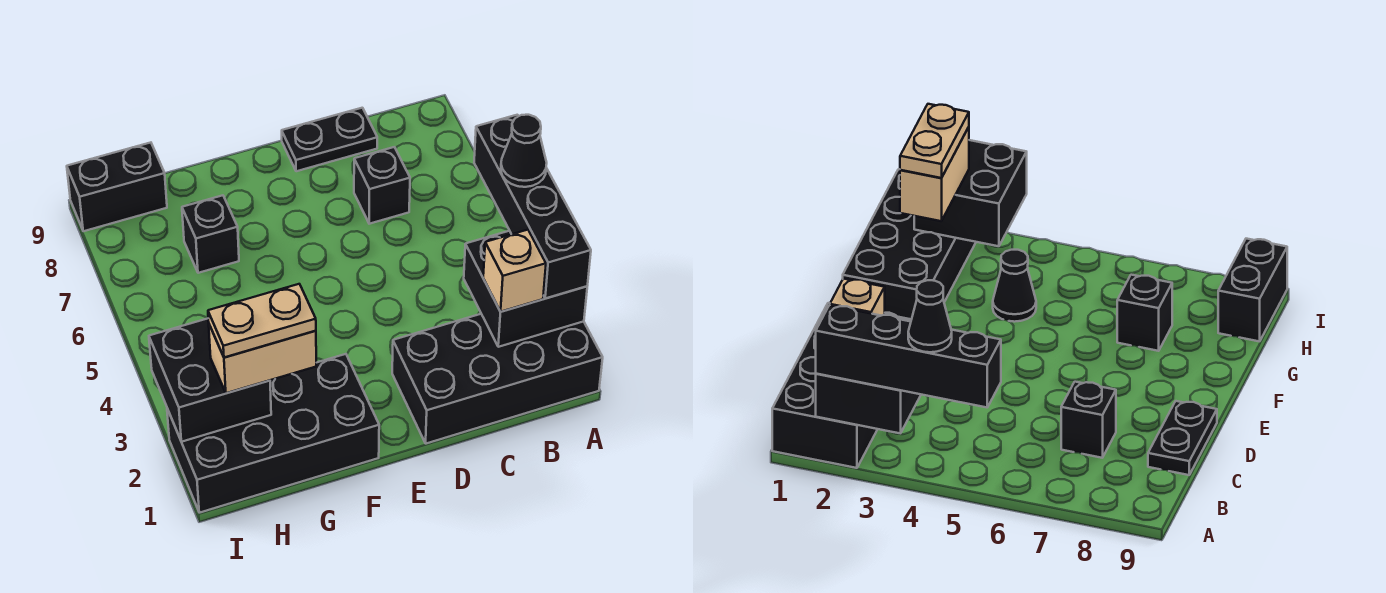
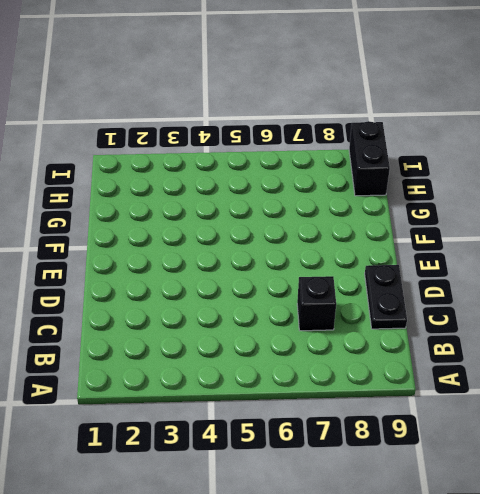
none -> black 2x4 brick [392,314,603,444]
none -> black 2x4 brick [167,354,379,513]
none -> black 1x1 cone [993,250,1036,322]

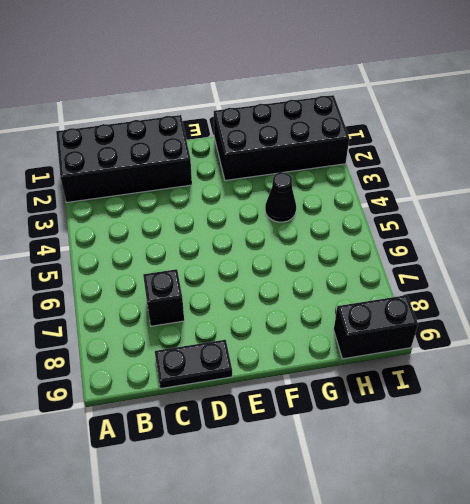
none -> black 1x1 brick [182,195,239,273]
none -> black 2x2 brick [464,231,587,347]
none -> black 2x2 brick [149,318,271,442]

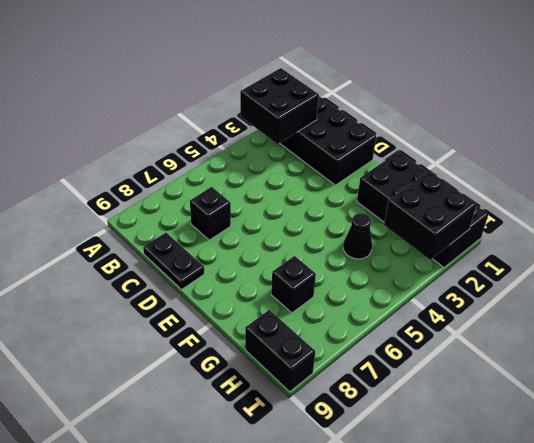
none -> black 1x4 brick [474,115,591,298]
none -> tan 1x1 brick [483,230,546,312]
none -> tan 1x2 brick [209,325,316,393]

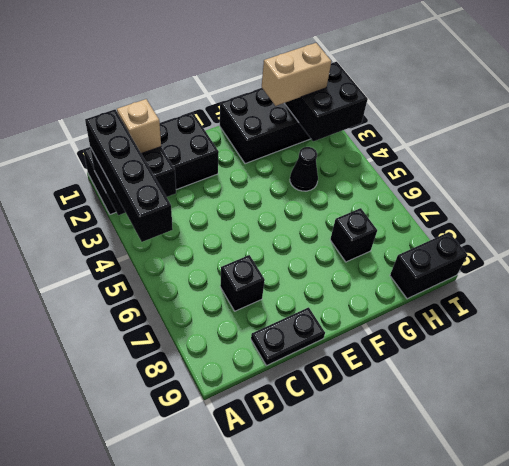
none -> black 1x1 cone [501,115,547,187]
none -> tan 1x2 plate [208,284,316,358]

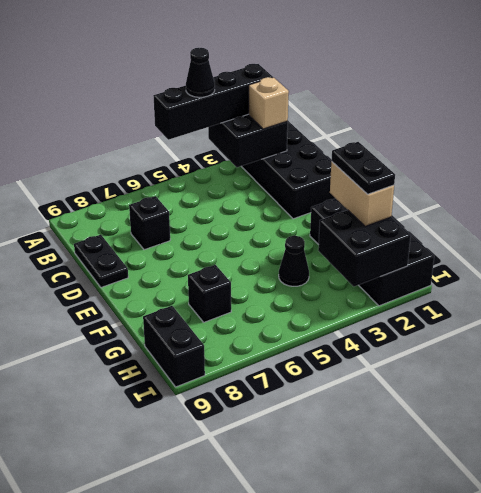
black 1x2 plate [331,142,395,194] -> tan 1x2 plate [208,284,316,358]

